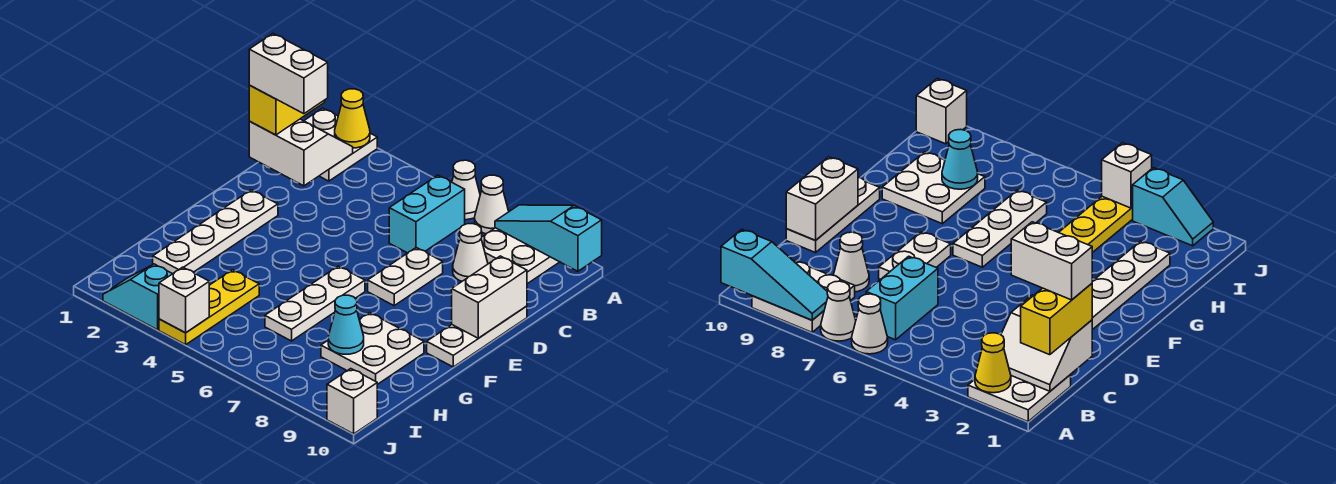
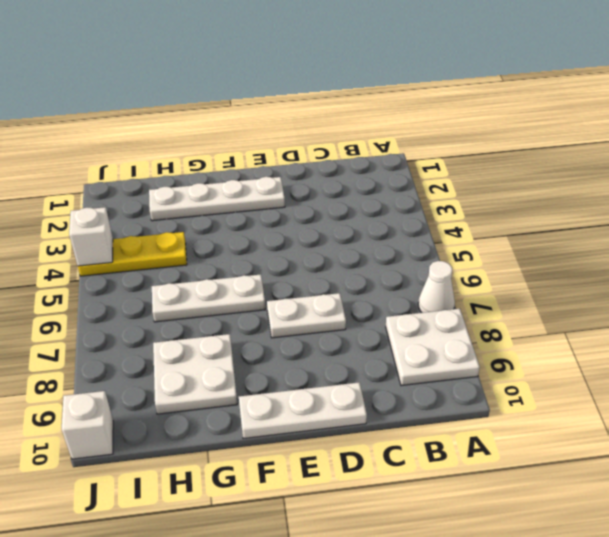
none -> white 2x2 plate [304,108,377,181]
none -> white 1x1 cone [452,160,480,220]
none -> cyan 1x2 brick [389,175,465,253]

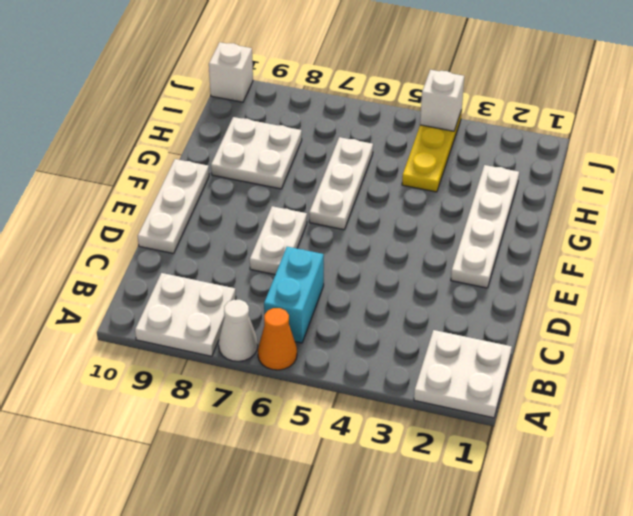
orange 1x1 cone [258,308,297,370] -> white 1x1 cone [452,160,480,220]
none -> white 1x1 cone [453,224,488,281]
none -> cyan 1x2 slope [103,264,172,330]
none -> yellow 1x1 cone [335,89,370,148]

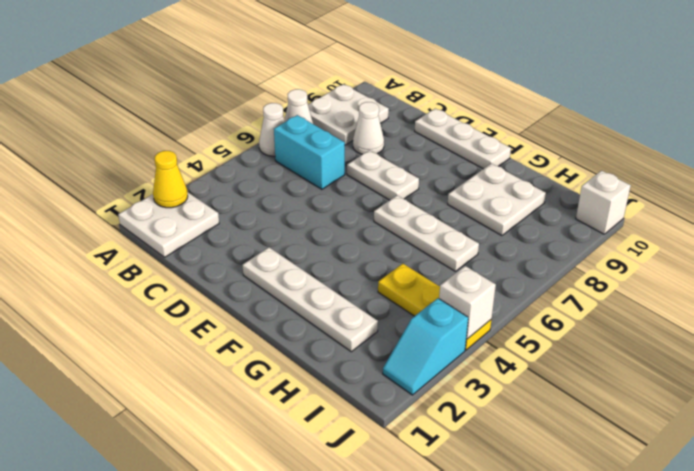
none -> cyan 1x3 slope [495,205,602,271]
none -> white 2x2 slope [249,119,353,186]
none -> white 1x2 brick [452,256,527,338]

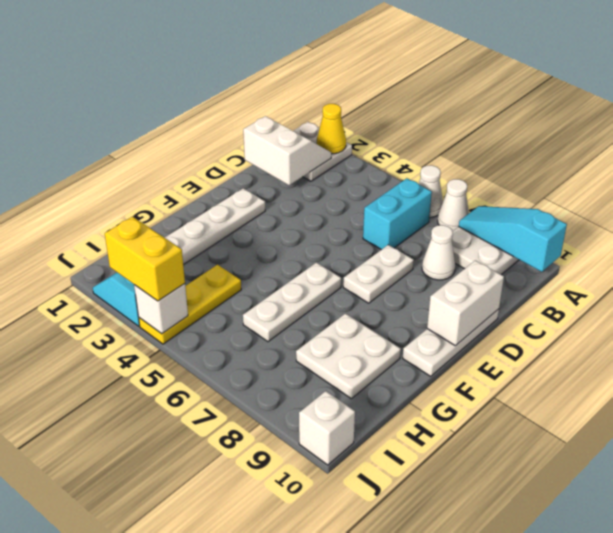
yellow 1x2 brick [105,217,185,301] -> yellow 1x2 brick turned to [249,85,325,135]
none -> cyan 1x1 cone [328,295,364,354]
none -> white 1x2 brick [249,34,328,114]

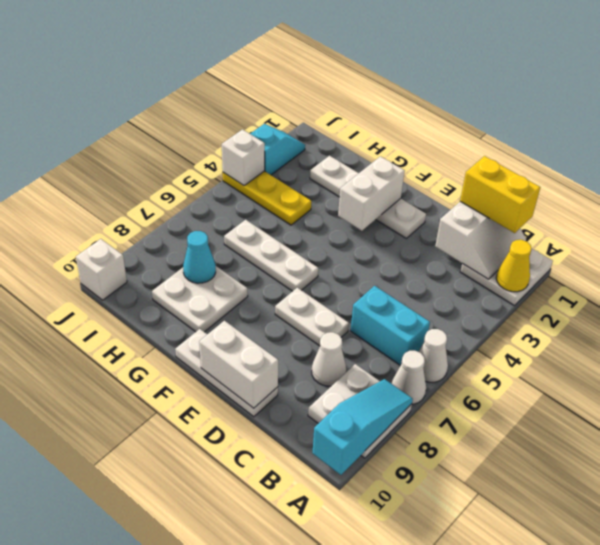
white 1x2 brick [338,156,405,231] -> white 1x2 brick moved to [249,34,328,114]

